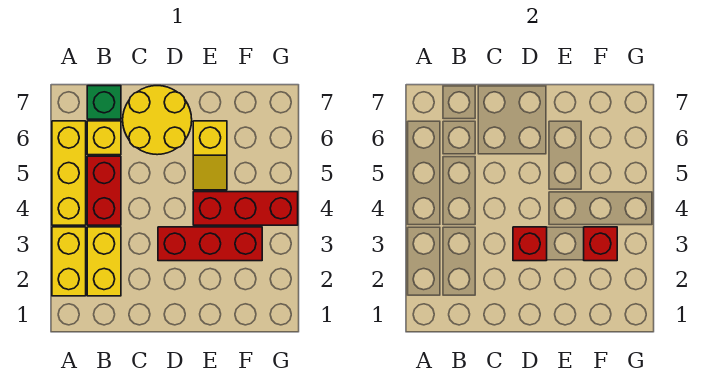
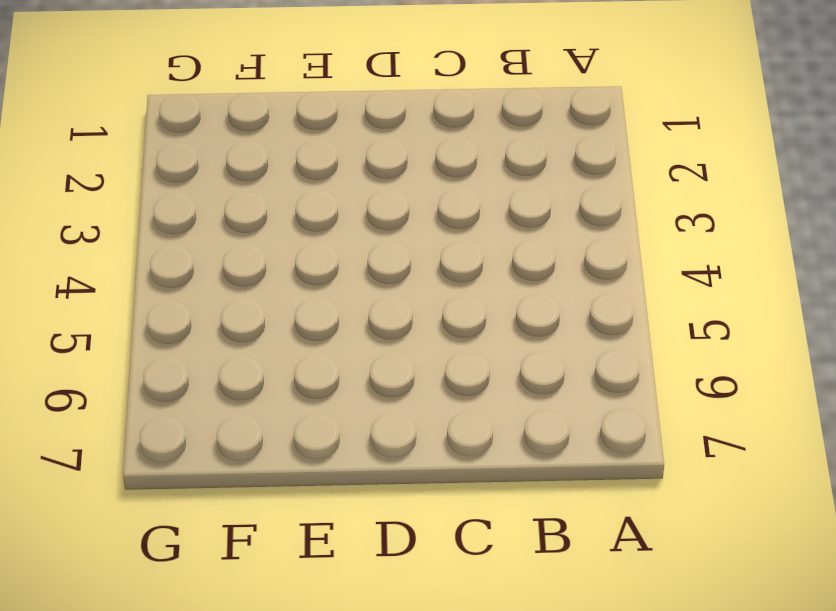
none -> yellow 1x2 brick [52,227,86,296]
none -> yellow 1x3 brick [52,121,86,225]
none -> yellow 1x2 brick [87,227,121,296]

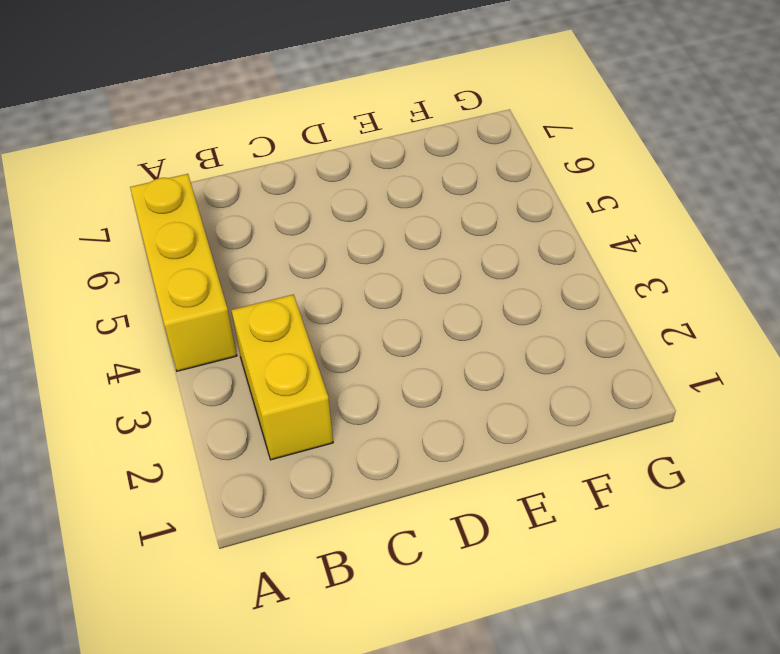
none -> yellow 1x2 brick [52,227,86,296]
none -> red 1x2 brick [87,156,121,225]
none -> yellow 1x1 brick [87,121,121,155]

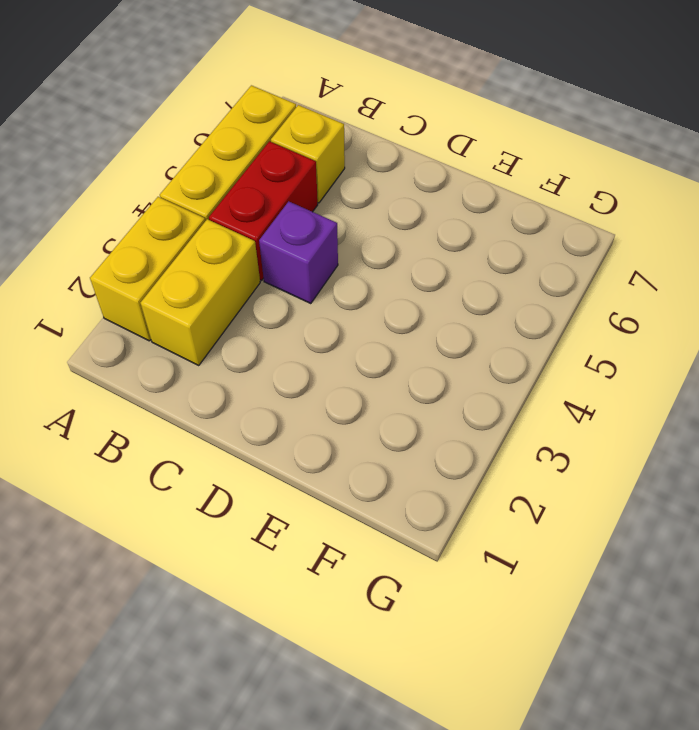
purple 1x1 brick [259,201,338,303] -> none
none -> green 1x1 brick [87,86,121,119]
none -> yellow 2x2 round brick [123,86,192,155]
none -> red 1x3 brick [158,227,262,261]

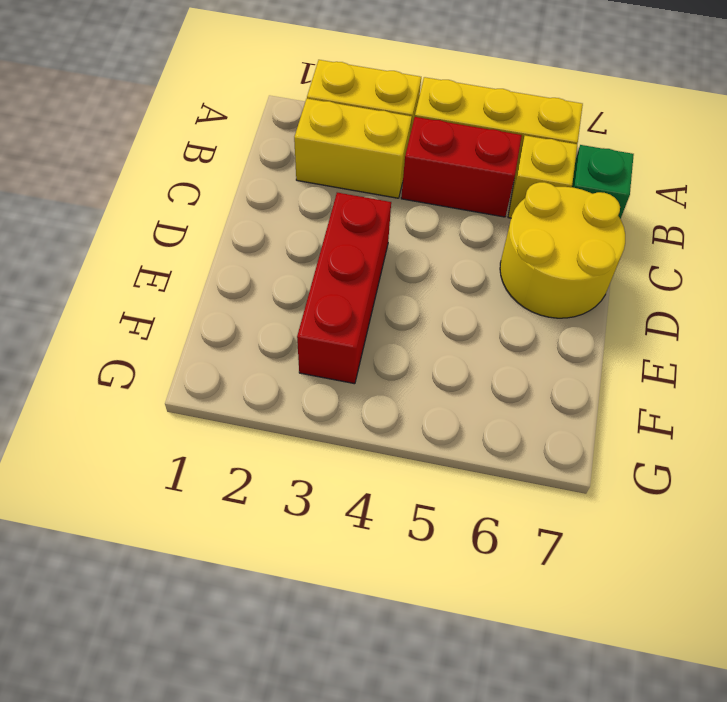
none -> red 1x3 brick [193,192,298,225]
none -> yellow 1x2 slope [193,121,227,190]
none -> red 1x1 brick [513,227,547,261]

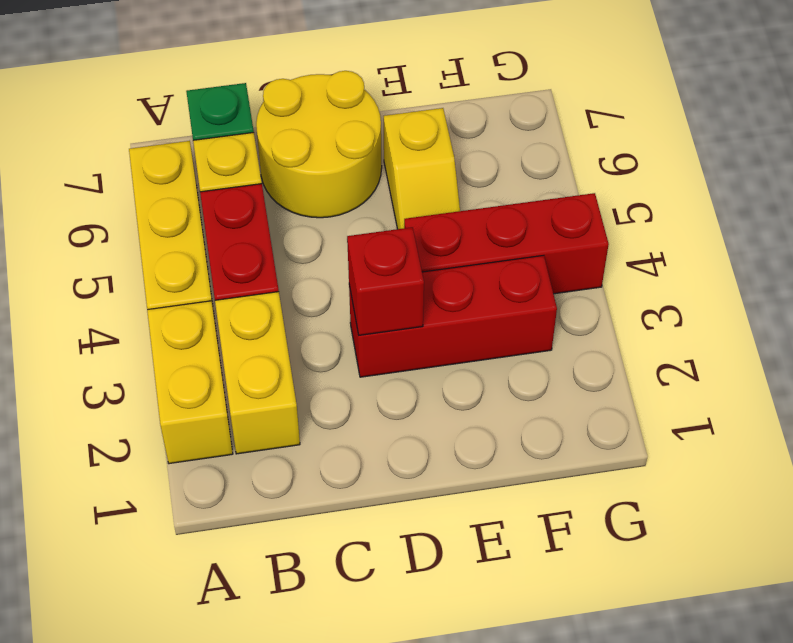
none -> red 1x1 brick [584,227,617,261]

